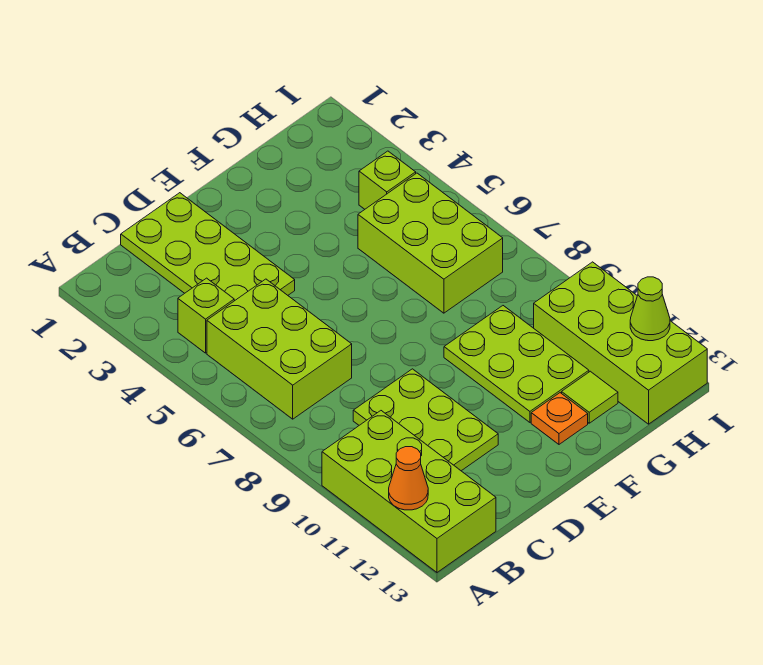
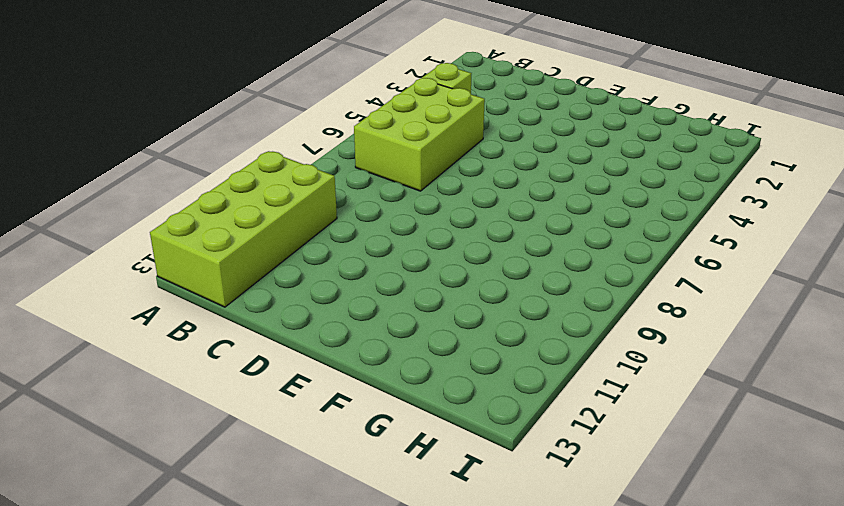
none -> lime 2x4 plate [121,193,295,301]
none -> lime 2x3 plate [353,369,498,471]
none -> lime 2x3 plate [444,306,589,422]

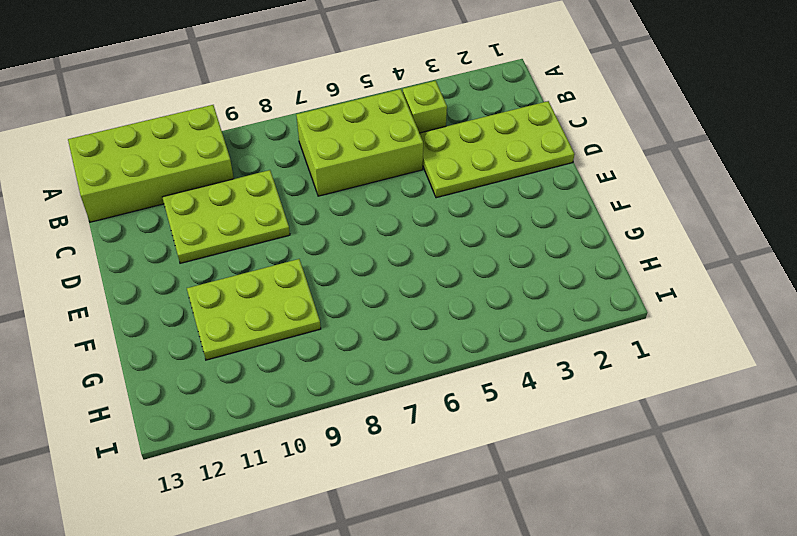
none -> orange 1x1 plate [531,393,588,444]
none -> lime 2x3 brick [358,173,503,313]
none -> lime 1x1 tile [562,371,618,423]

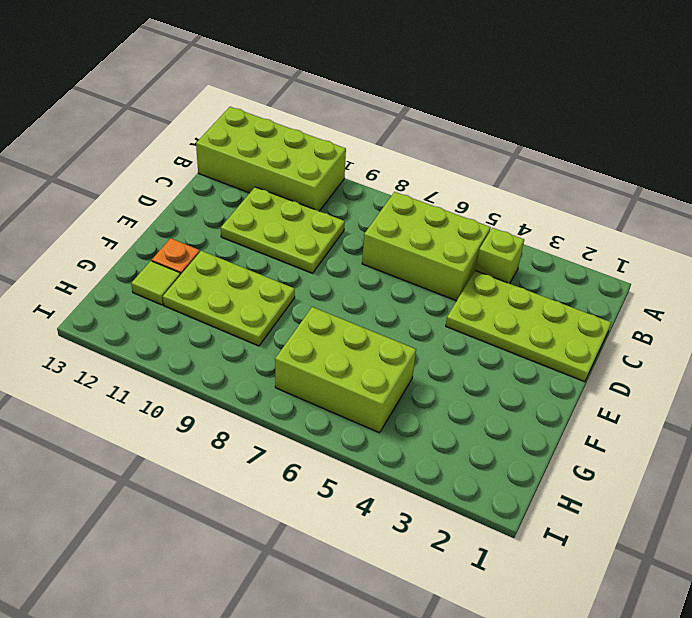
none -> lime 1x1 brick [359,151,416,209]
none -> lime 2x4 brick [534,262,707,424]
none -> orange 1x1 cone [389,447,428,510]

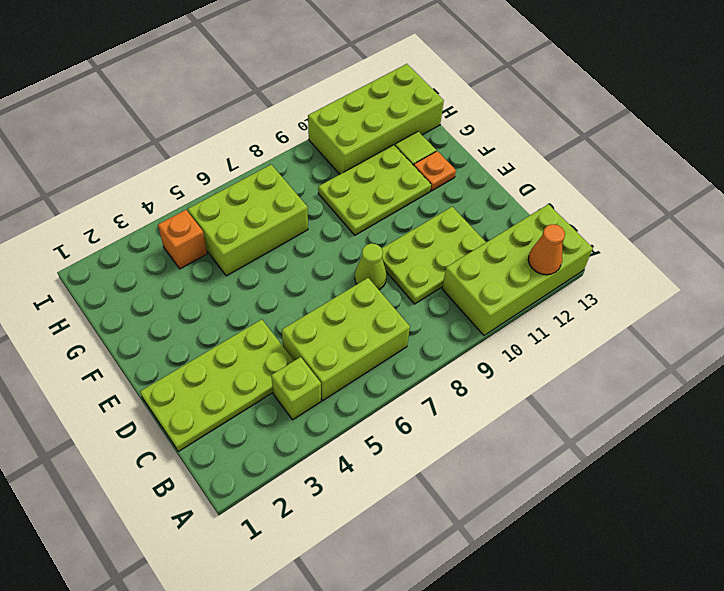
lime 1x1 cone [355,243,387,290] -> lime 1x1 cone moved to [630,277,670,341]
orange 1x1 brick [158,210,207,269] -> lime 1x1 brick [359,151,416,209]

